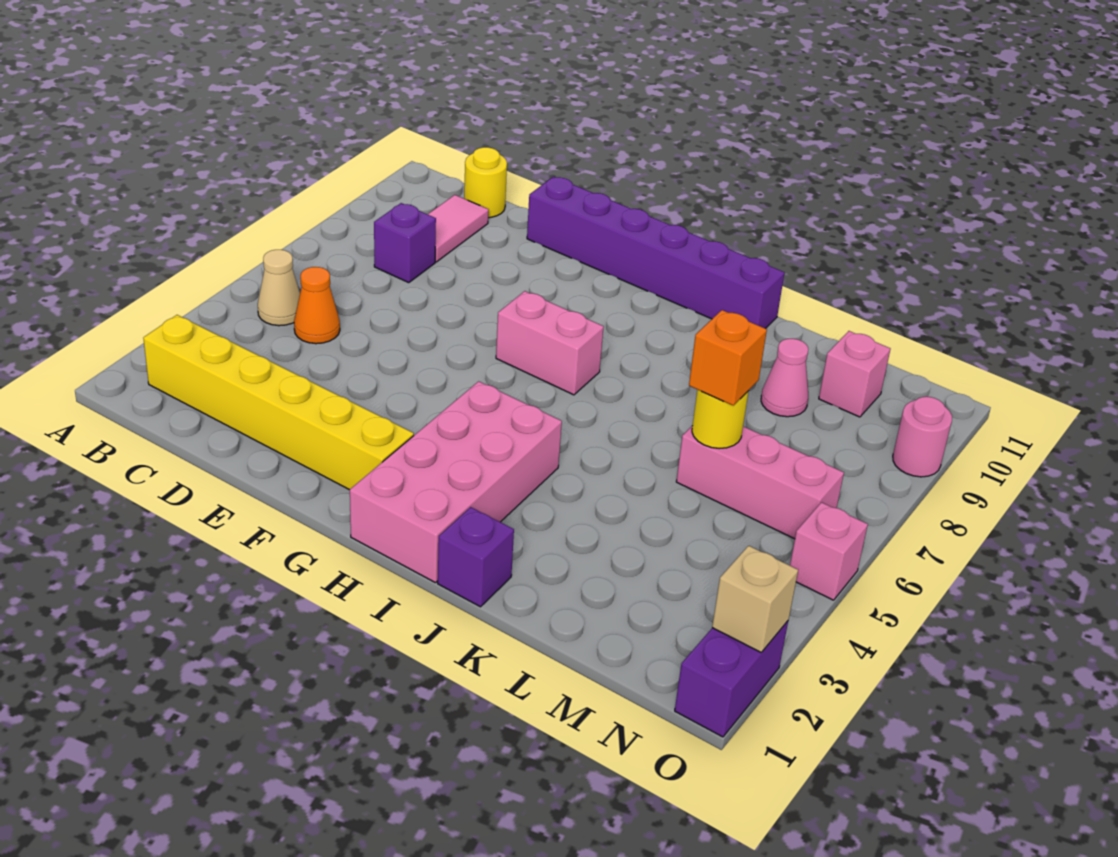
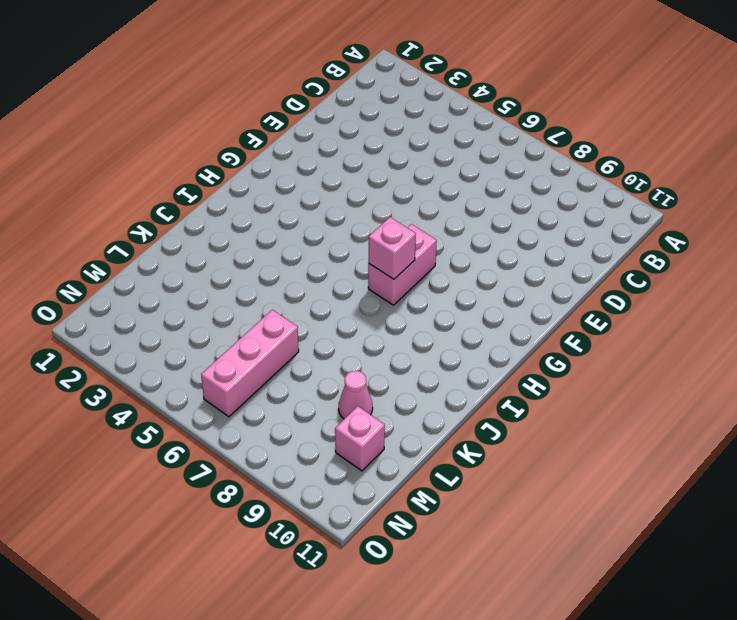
pink 1x1 brick [368,217,416,279] -> pink 1x1 brick moved to [790,502,868,600]
none -> yellow 1x6 brick [143,315,414,490]
none -> tan 1x1 cone [258,250,300,326]
none -> orange 1x1 cone [294,267,340,344]

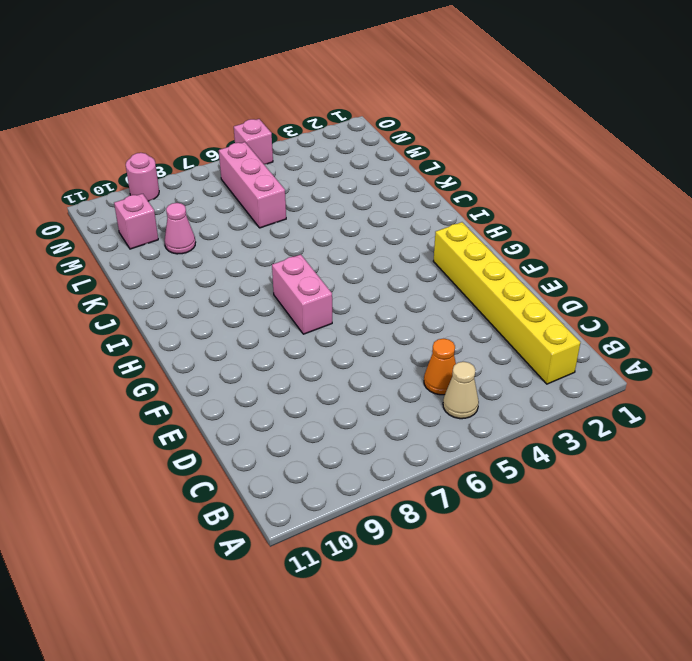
none -> purple 1x1 brick [374,203,436,283]
none -> pink 1x2 tile [428,195,489,262]
none -> yellow 1x1 round brick [464,147,507,218]

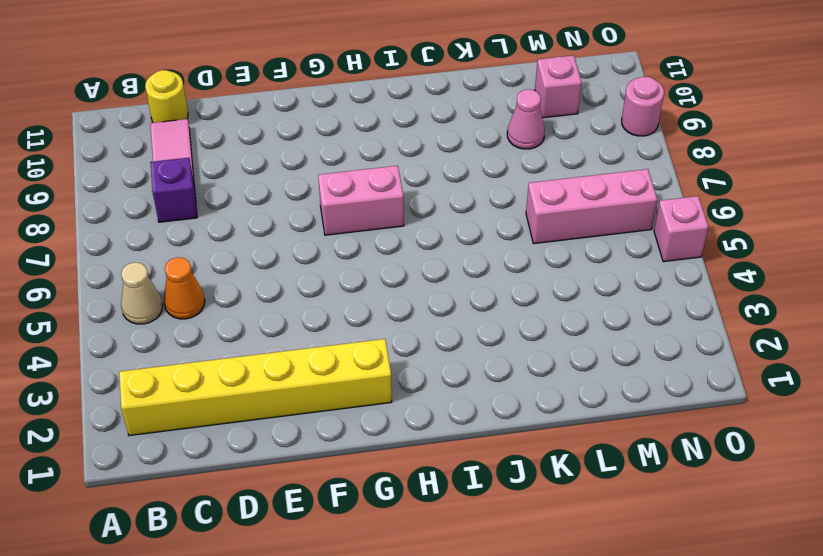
none -> purple 1x6 brick [527,177,784,329]
none -> pink 2x4 brick [350,381,562,583]
none -> purple 1x1 brick [438,507,514,607]

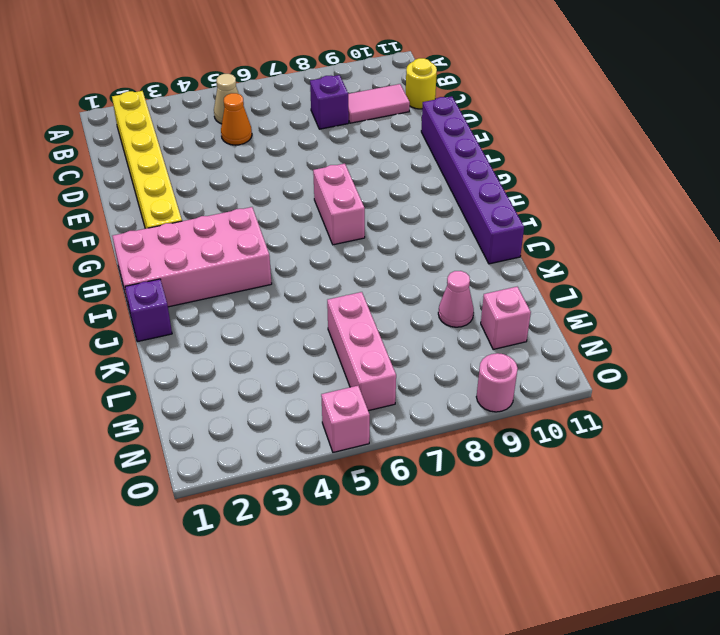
none -> purple 1x2 brick [675,621,788,737]
none -> yellow 1x1 round brick [692,390,749,449]
none -> tan 1x1 brick [712,546,798,652]

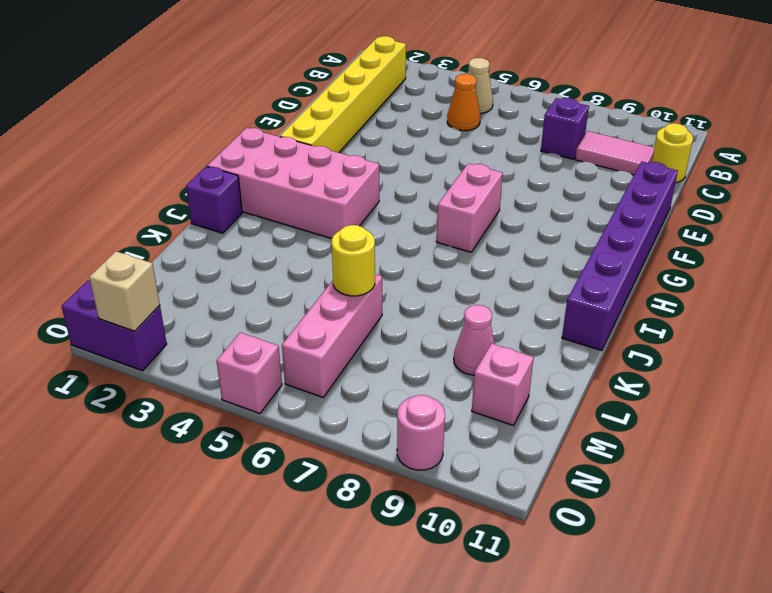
none -> orange 1x1 brick [689,310,767,405]

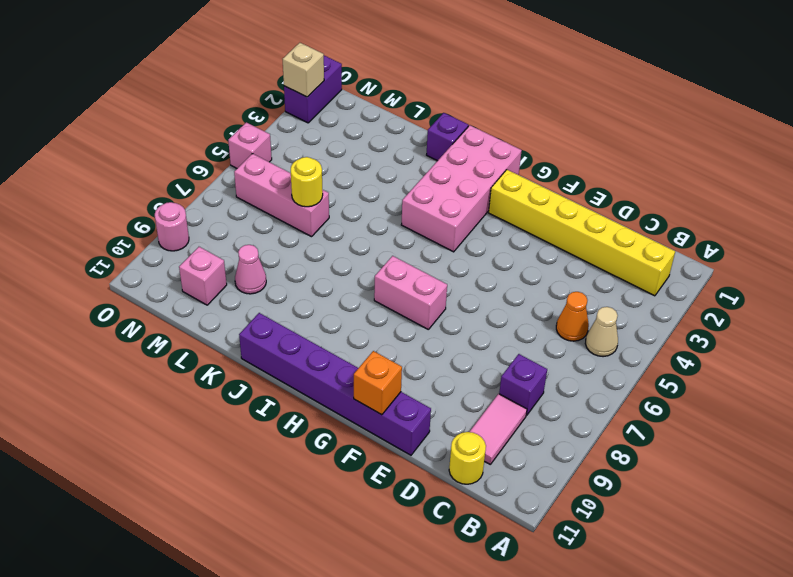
orange 1x1 brick [354,351,402,415] -> orange 1x1 brick moved to [689,310,767,405]

